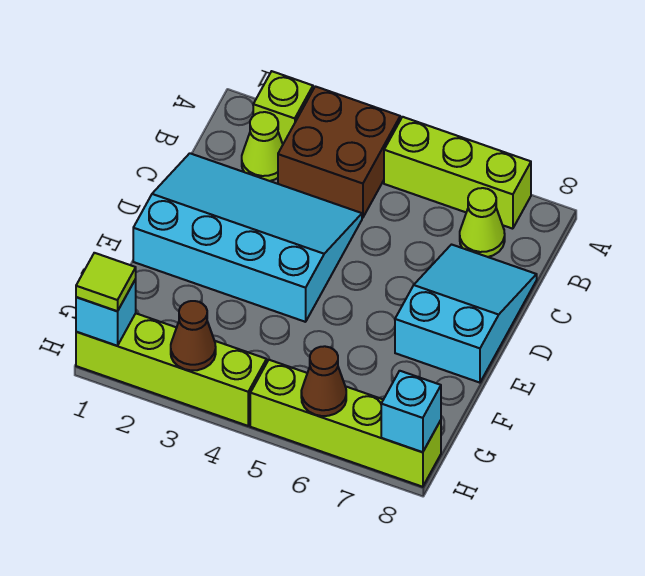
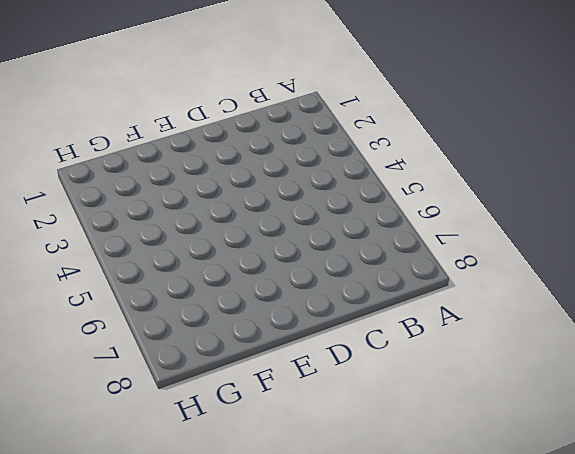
none -> lime 1x1 brick [253,71,313,144]
none -> brown 2x2 brick [278,86,400,218]
none -> lime 1x3 brick [384,117,531,229]

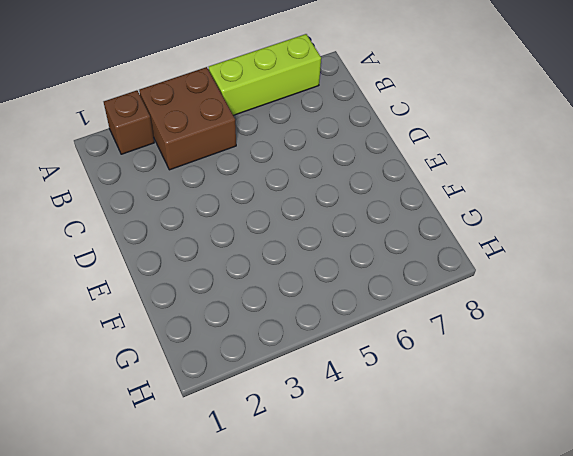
brown 1x1 brick [104,90,154,154] -> lime 1x1 brick [253,71,313,144]
none -> lime 1x1 cone [242,112,283,181]
none -> lime 1x1 cone [460,188,505,257]
none -> cyan 3x4 slope [133,153,362,322]

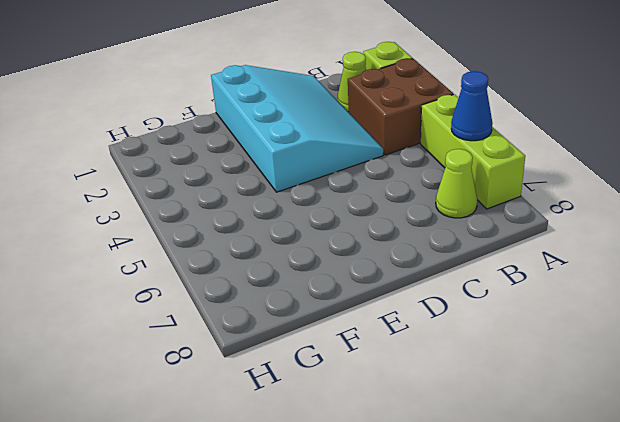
blue 1x1 cone [451,71,492,141] -> none
none -> cyan 2x3 slope [395,245,537,383]
none -> lime 1x4 brick [76,313,267,426]
none -> lime 1x4 brick [250,360,441,487]

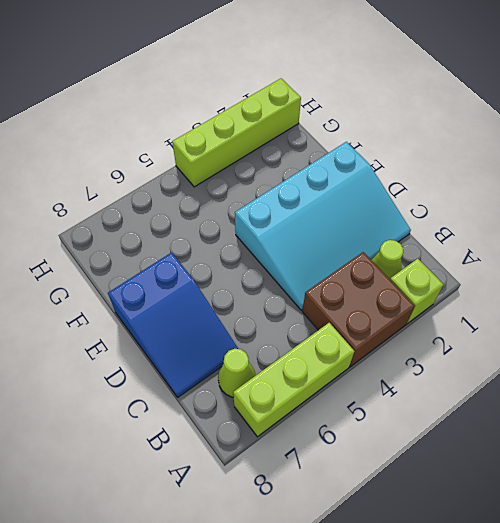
blue 2x3 slope [108,252,238,397] -> cyan 2x3 slope [395,245,537,383]
none -> lime 1x4 brick [250,360,441,487]
none -> cyan 1x1 brick [76,279,136,346]
none -> brown 1x1 cone [171,301,216,370]

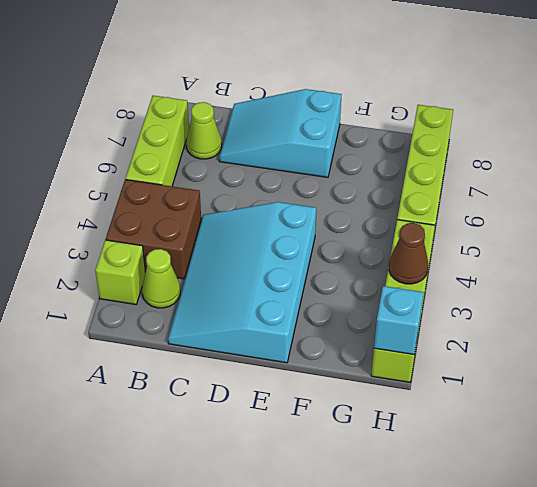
none -> brown 1x1 cone [301,346,346,416]
none -> cyan 1x1 brick [381,371,441,452]
none -> lime 1x1 tile [76,253,136,311]

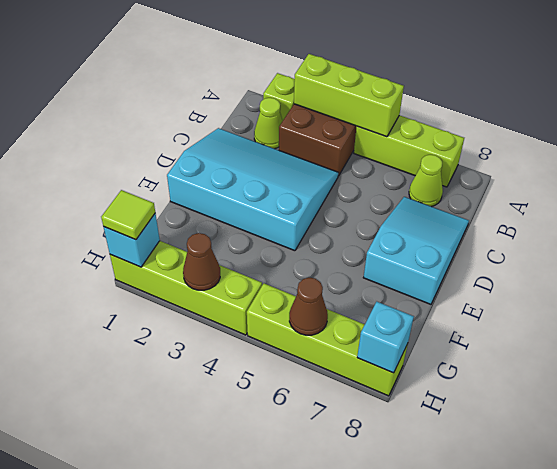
lime 1x3 brick [294,54,404,137] -> none

